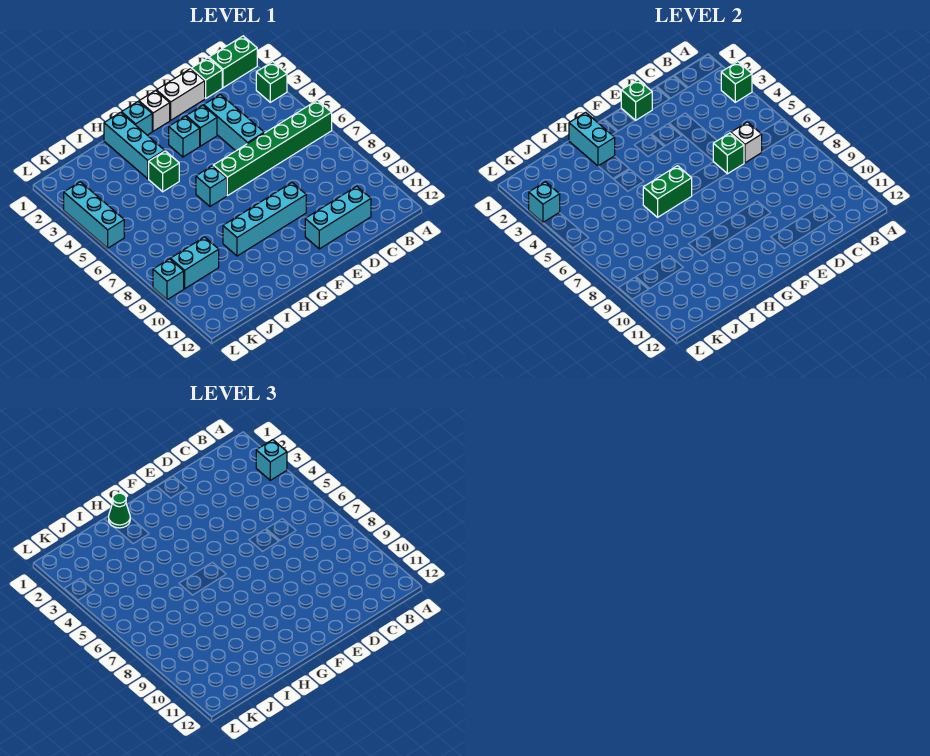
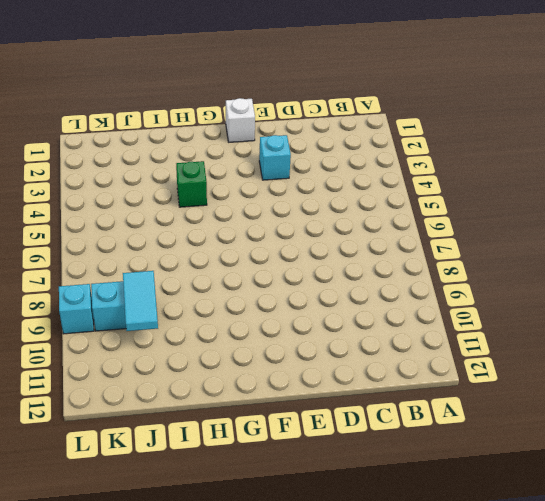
cyan 1x2 tile [123,271,158,331] -> none
none -> green 1x2 brick [209,36,257,88]
none -> green 1x1 brick [256,62,287,102]
none -> green 1x6 brick [213,100,332,196]

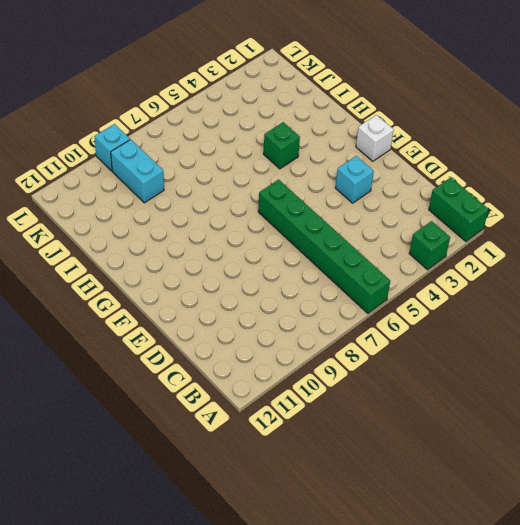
none -> green 1x1 brick [191,58,222,98]
none -> cyan 1x3 brick [305,186,371,249]
none -> white 1x2 brick [156,69,205,120]

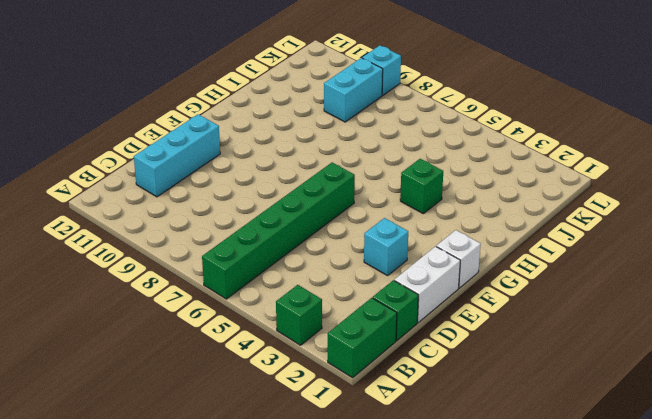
none -> cyan 1x3 brick [204,94,264,151]
none -> cyan 1x4 brick [223,183,306,256]
none -> cyan 1x1 brick [169,116,200,157]

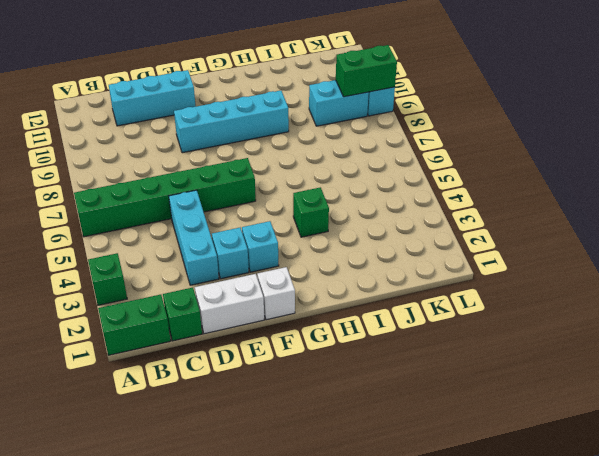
green 1x2 brick [336,45,397,97] -> green 1x2 brick moved to [643,166,692,217]
none -> cyan 1x1 brick [122,102,152,135]
none -> cyan 1x1 brick [196,166,227,206]
none -> cyan 1x3 brick [104,112,165,179]

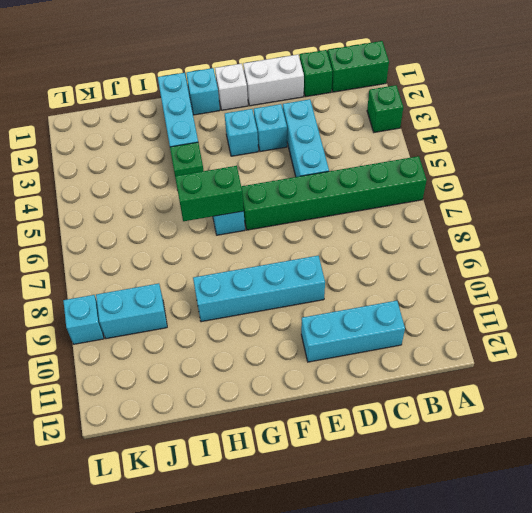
none -> cyan 1x3 brick [64,182,124,248]
none -> green 1x1 brick [721,62,752,102]
none -> white 1x1 brick [731,122,762,163]

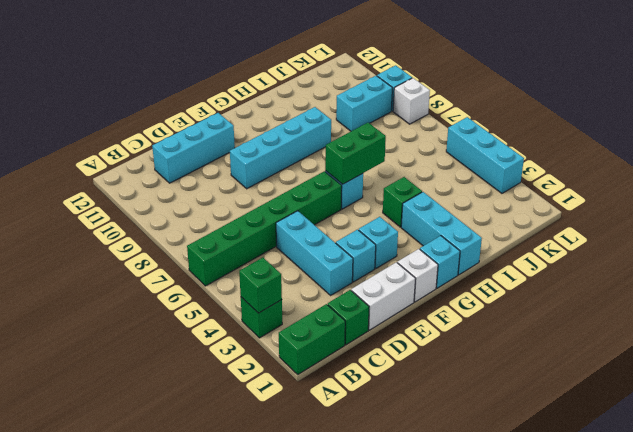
white 1x1 brick [393,78,430,124] -> white 1x1 brick moved to [731,122,762,163]
none -> green 1x1 brick [713,133,744,174]
none -> green 1x1 brick [621,80,652,120]
none -> cyan 1x2 brick [569,112,615,166]

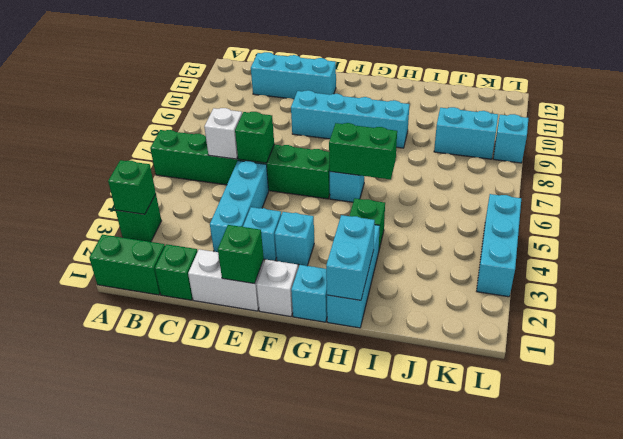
none -> cyan 1x1 brick [529,182,560,222]
none -> cyan 1x1 brick [256,440,287,480]
none -> green 1x1 cone [109,493,130,528]

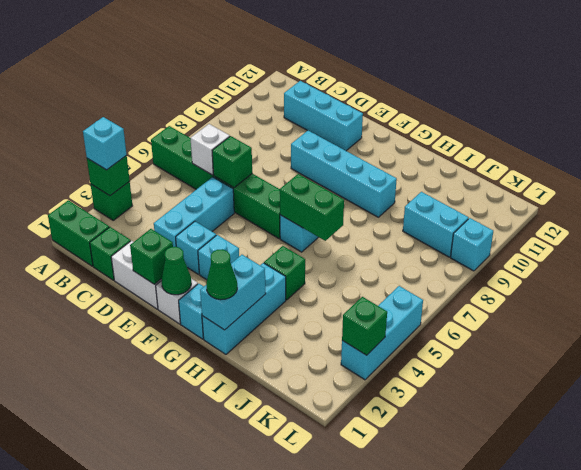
green 1x1 cone [161,247,191,295] -> none
green 1x1 brick [342,297,387,355] -> cyan 1x1 brick [529,182,560,222]

